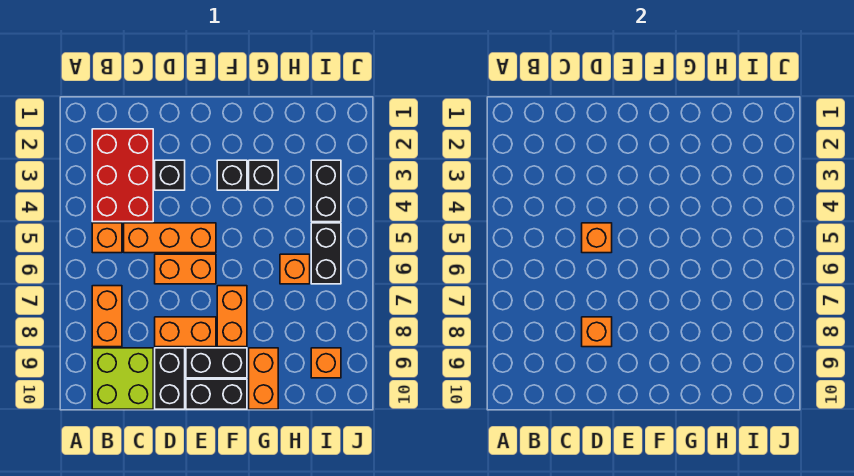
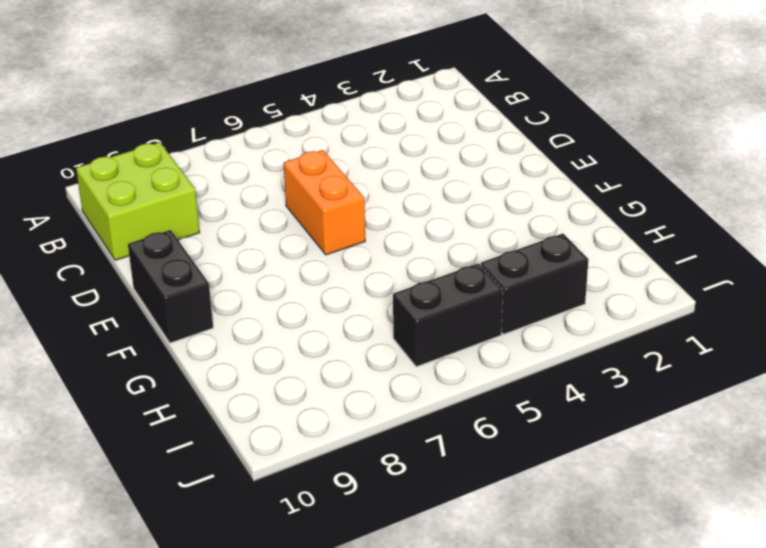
none -> red 2x3 brick [92,129,153,222]
none -> orange 1x1 brick [92,223,122,253]
none -> orange 1x2 brick [92,286,122,347]

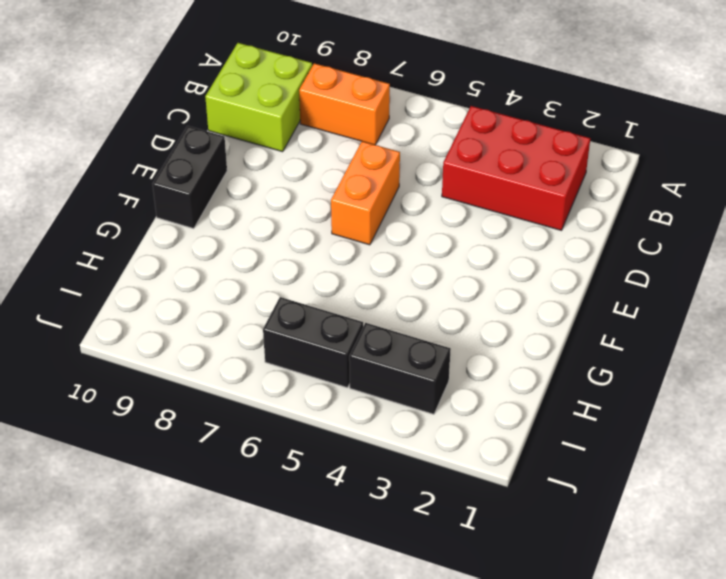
none -> orange 1x1 brick [92,223,122,253]
none -> orange 1x3 brick [124,223,216,253]
none -> black 1x1 brick [155,160,185,190]

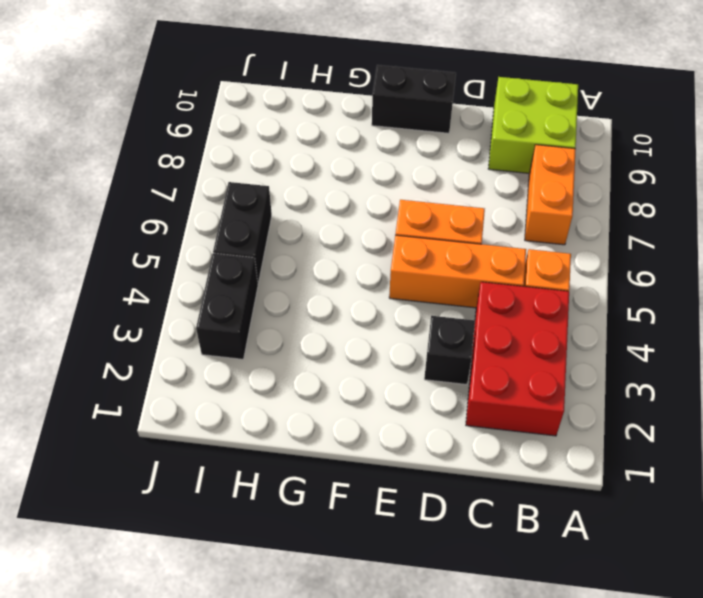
none -> orange 1x2 brick [155,317,216,347]
none -> black 1x2 brick [155,348,185,409]
none -> black 1x2 brick [186,348,247,378]

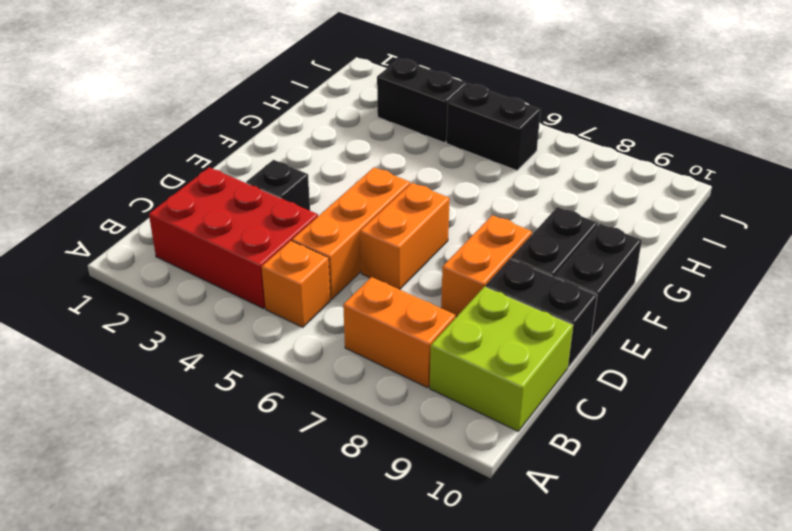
none -> black 1x1 brick [217,160,247,190]
none -> orange 1x2 brick [217,286,247,347]
none -> black 1x1 brick [249,160,278,190]

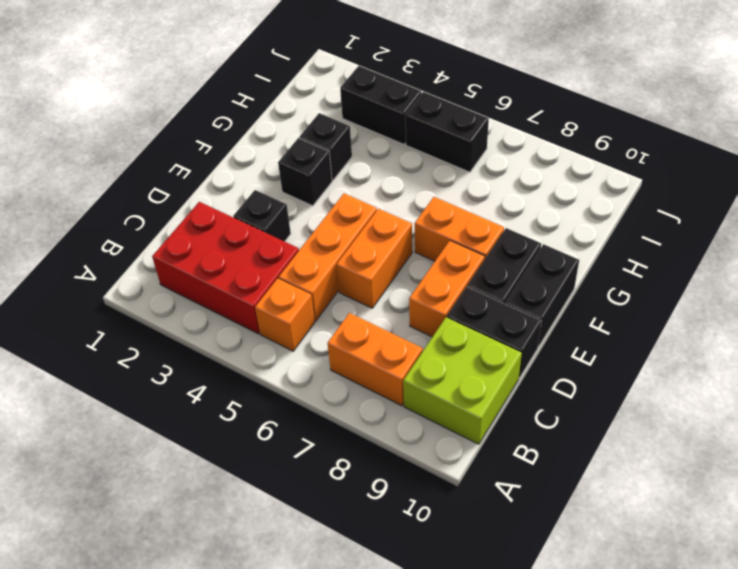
none -> orange 1x2 brick [249,348,278,409]
none -> orange 1x1 brick [280,254,310,284]
none -> orange 1x1 brick [311,348,341,378]

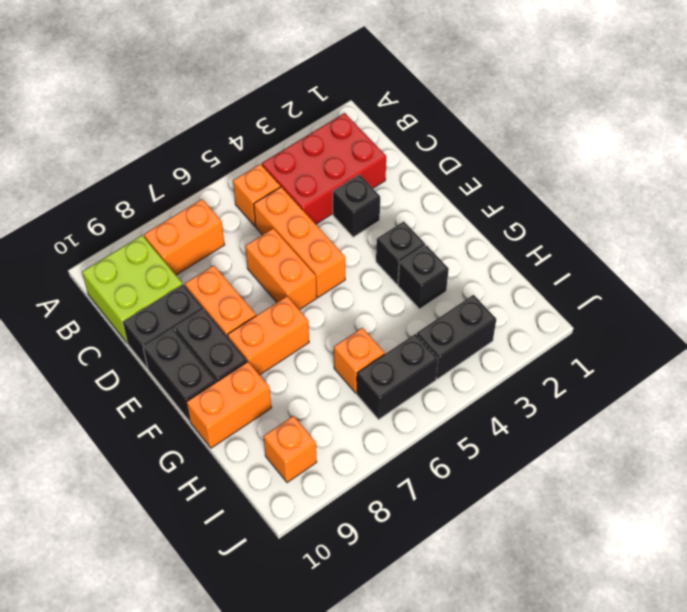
none -> orange 1x1 brick [582,223,612,253]
none -> orange 1x1 brick [582,317,612,347]

